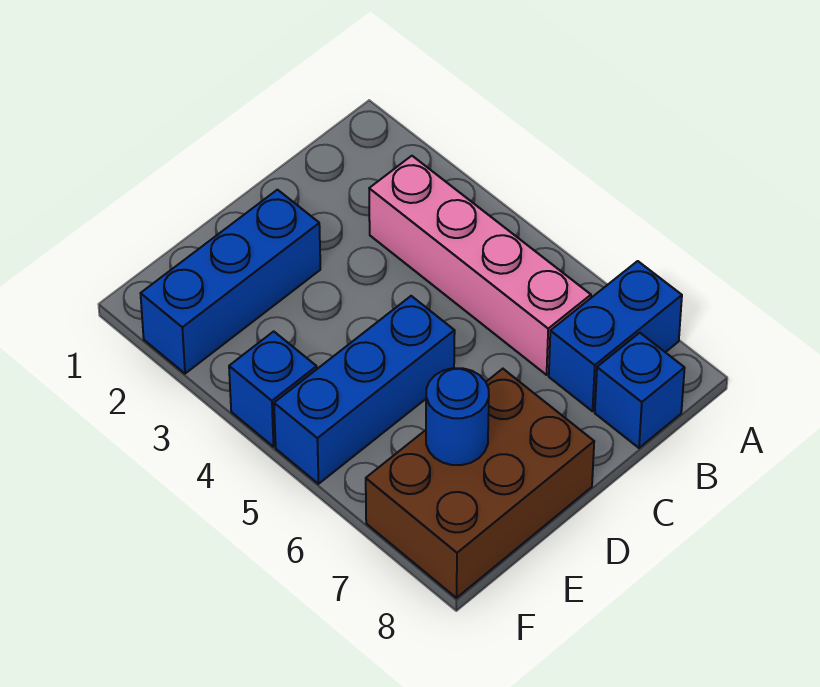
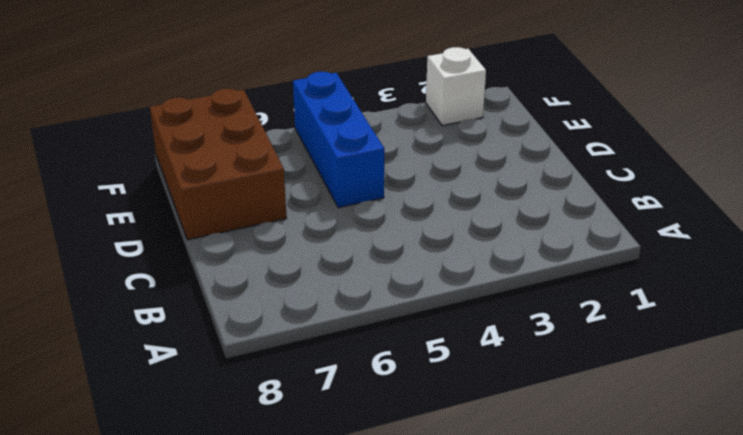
white 1x1 brick [426,47,486,126] -> blue 1x3 brick [141,190,320,374]
none -> blue 1x2 brick [549,261,682,411]
none -> pink 1x4 brick [369,156,591,375]

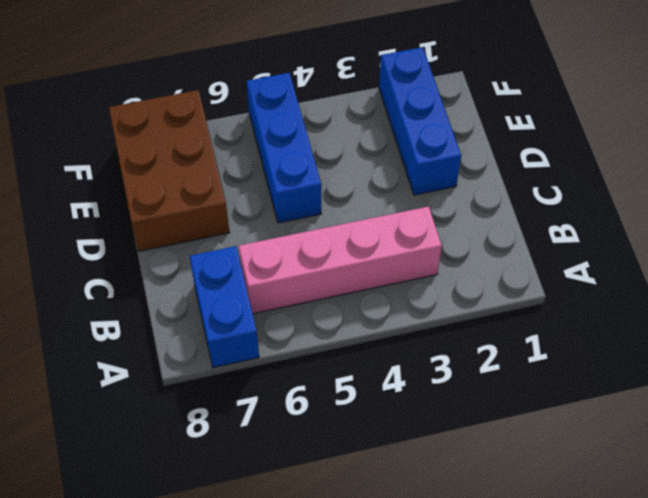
none -> blue 1x1 brick [595,333,685,448]
none -> blue 1x1 brick [229,331,317,447]

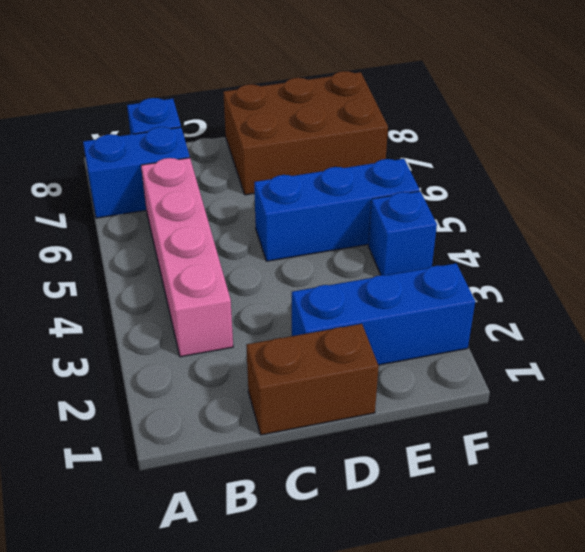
brown 1x2 brick [246,324,379,435] -> none
none -> blue 1x1 round brick [426,368,489,465]

